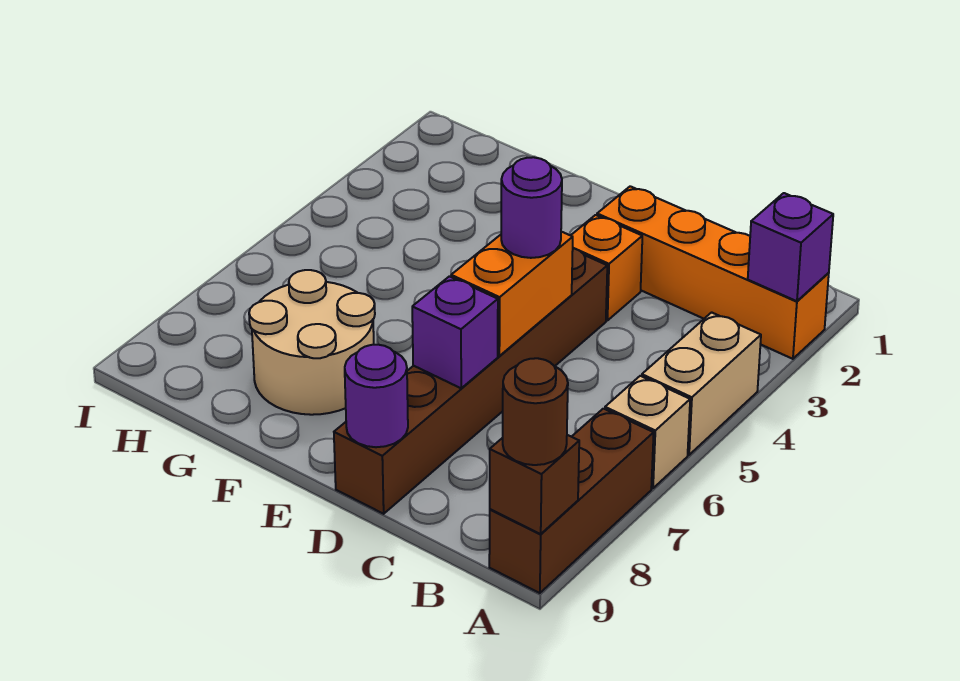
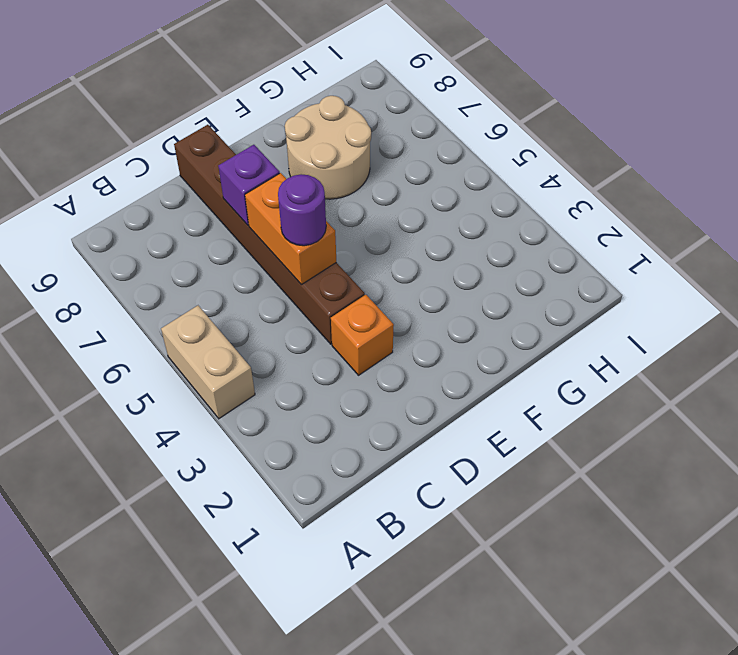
none -> orange 1x4 brick [597,186,829,359]
none -> tan 1x1 brick [605,376,690,488]
none -> brown 1x3 brick [489,409,654,593]

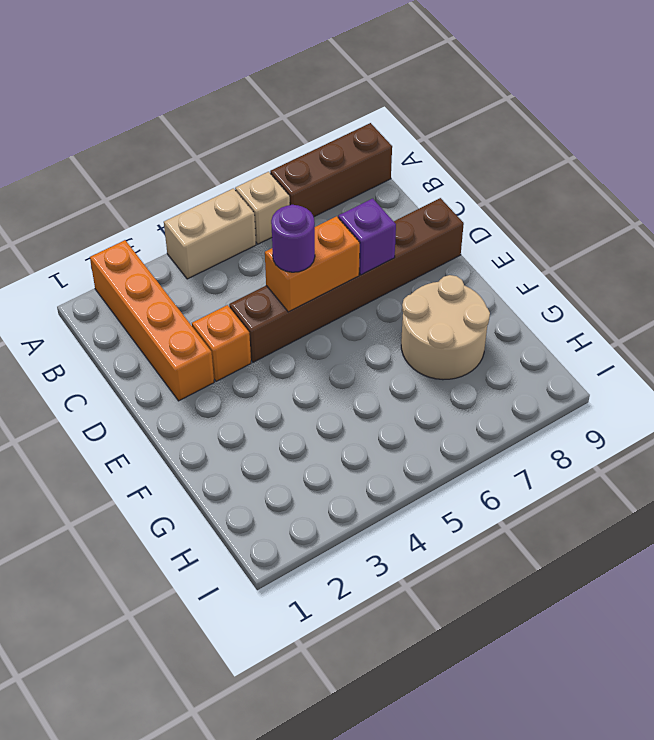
none -> purple 1x1 brick [748,193,833,301]
none -> brown 1x1 brick [490,435,579,534]
none -> purple 1x1 round brick [345,345,408,447]

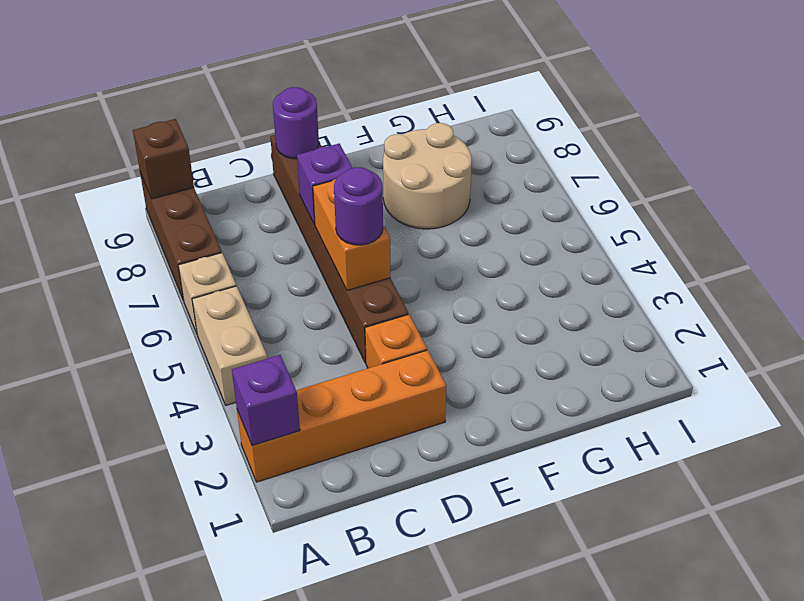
none -> brown 1x1 round brick [503,358,568,465]

